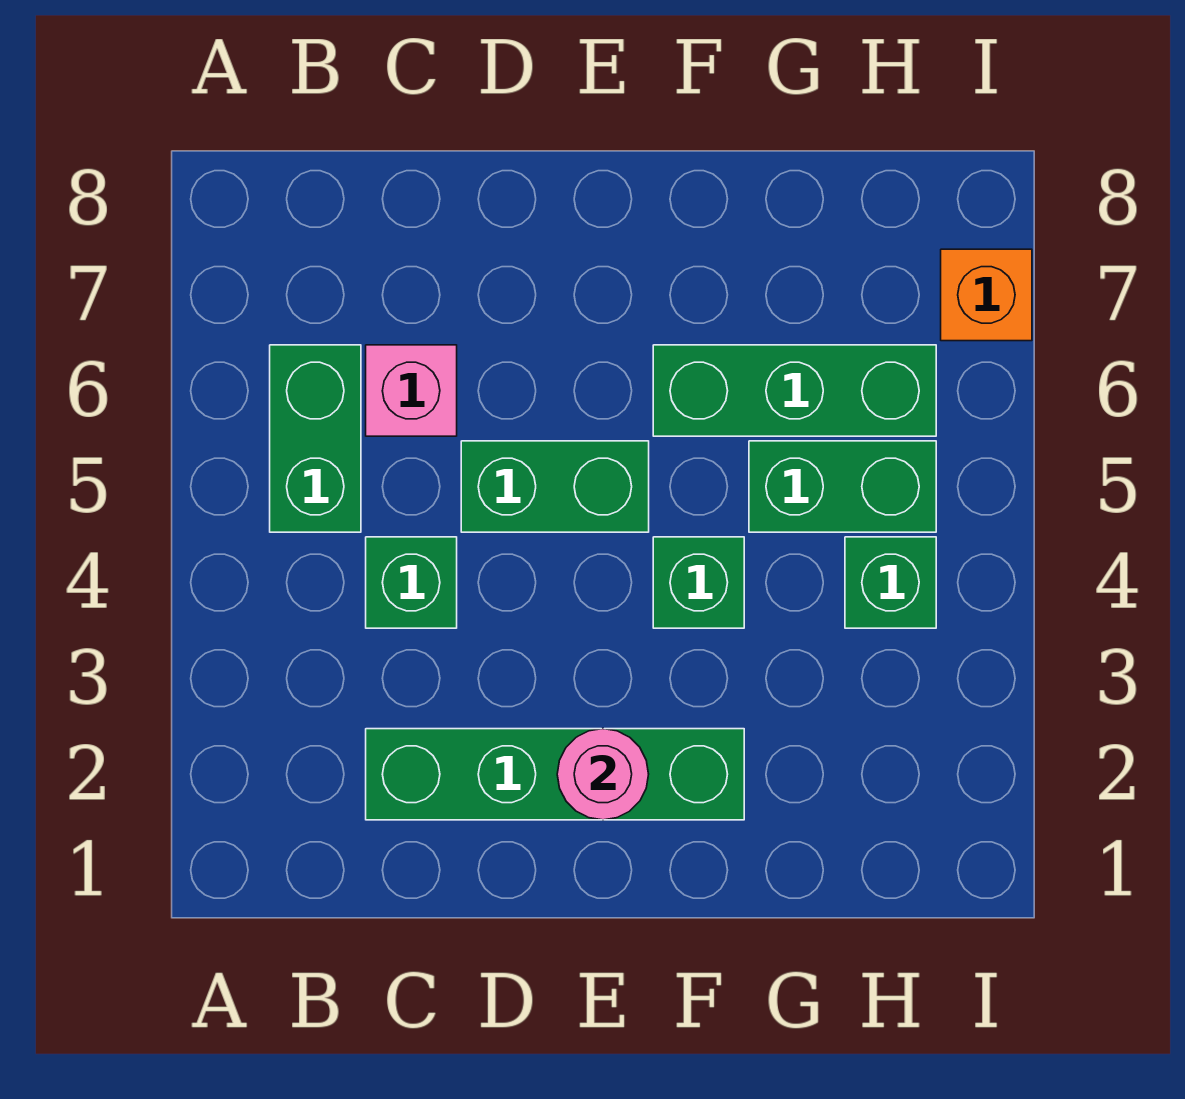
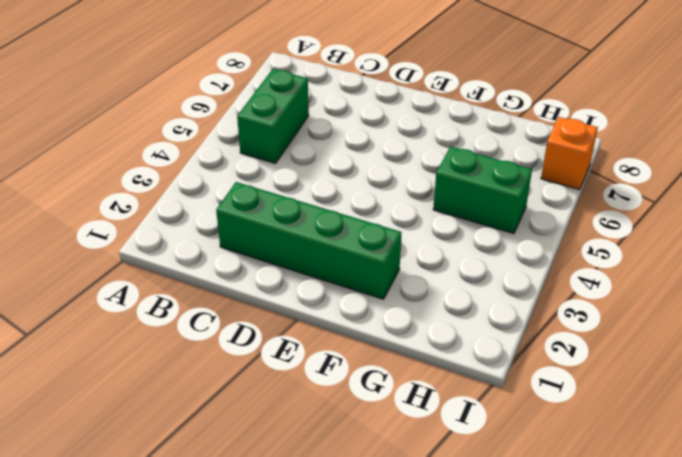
none -> green 1x1 brick [366,537,457,628]
none -> pink 1x1 brick [366,345,457,436]

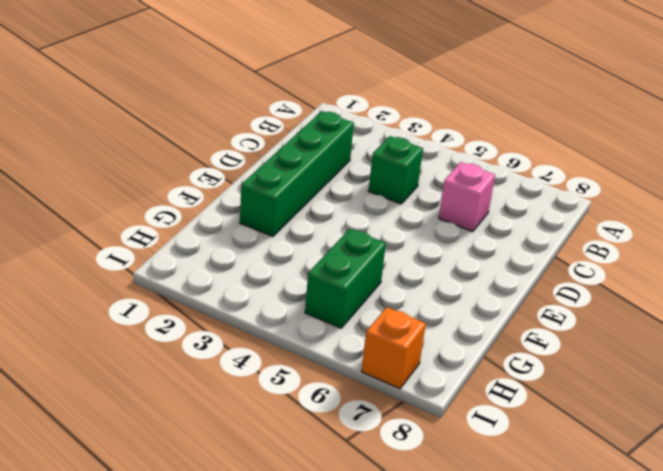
none -> green 1x2 brick [270,345,361,532]
none -> green 1x2 brick [461,441,649,532]

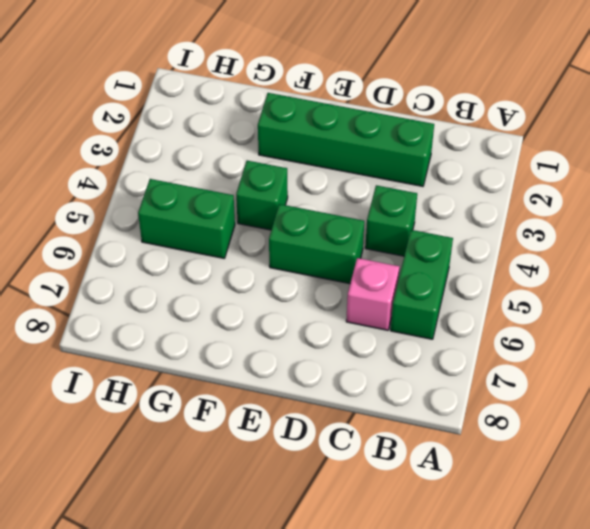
none -> green 1x3 brick [653,345,936,436]
none -> green 1x1 brick [845,537,936,628]

